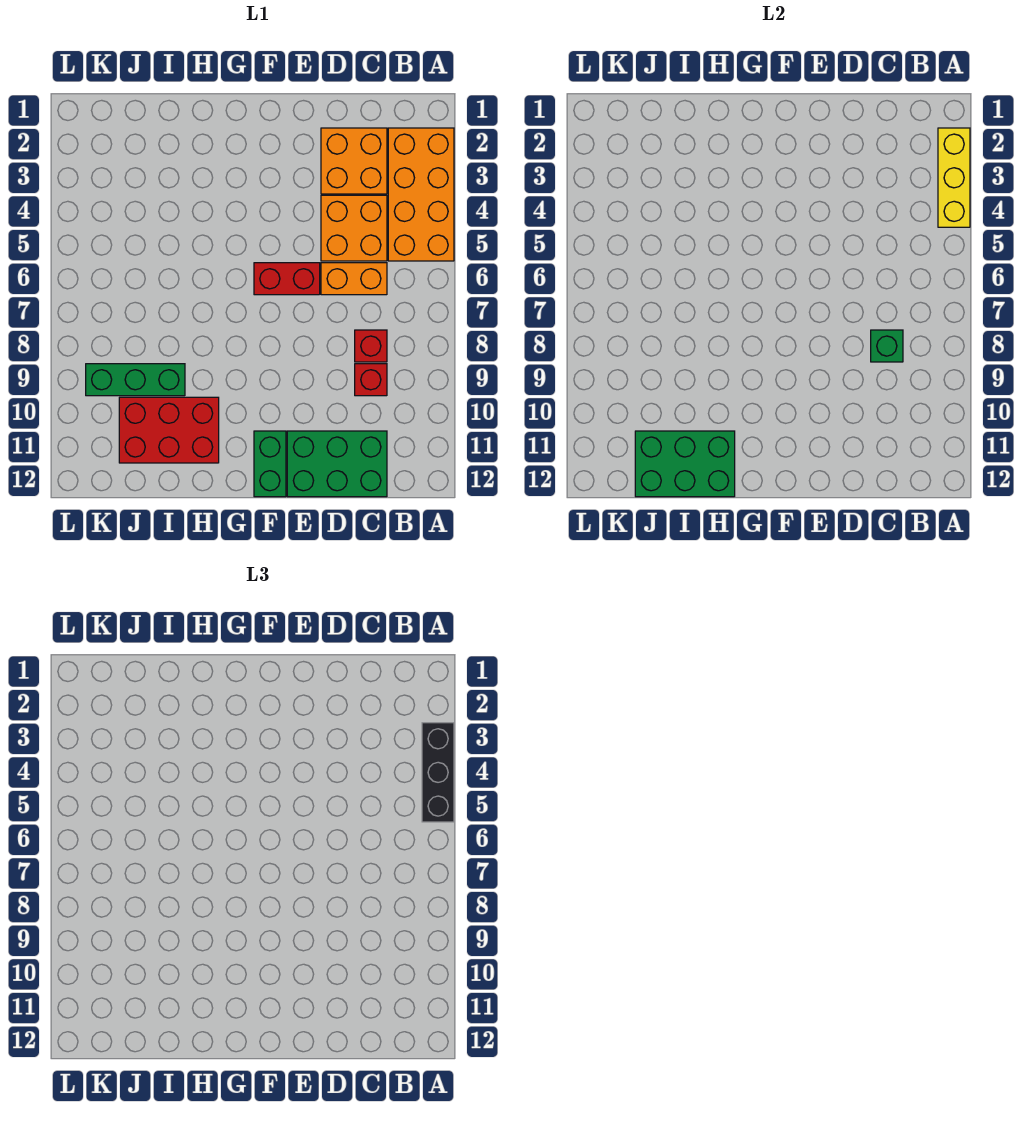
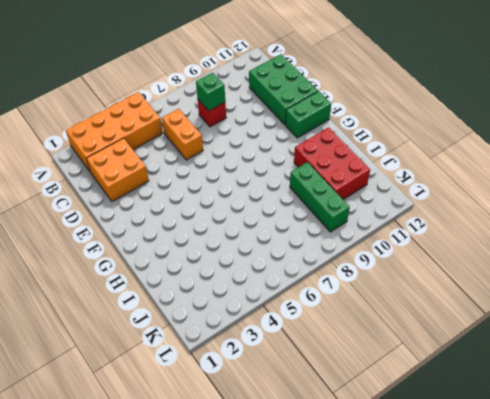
none -> orange 2x2 brick [321,195,387,261]
none -> red 1x1 brick [355,364,387,396]
none -> red 1x2 brick [254,263,320,295]

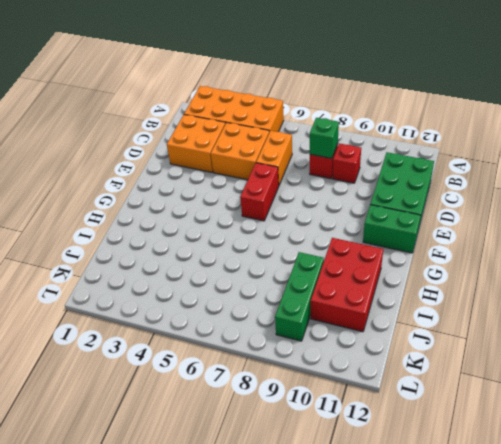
none -> yellow 1x3 brick [938,128,970,227]
none -> green 2x3 brick [635,431,735,497]
none -> black 1x3 brick [422,723,454,822]

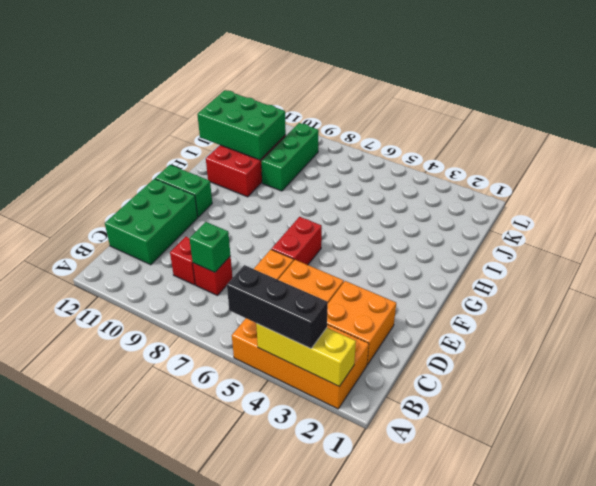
green 2x3 brick [197,90,286,160] -> green 2x3 brick turned to [635,431,735,497]

